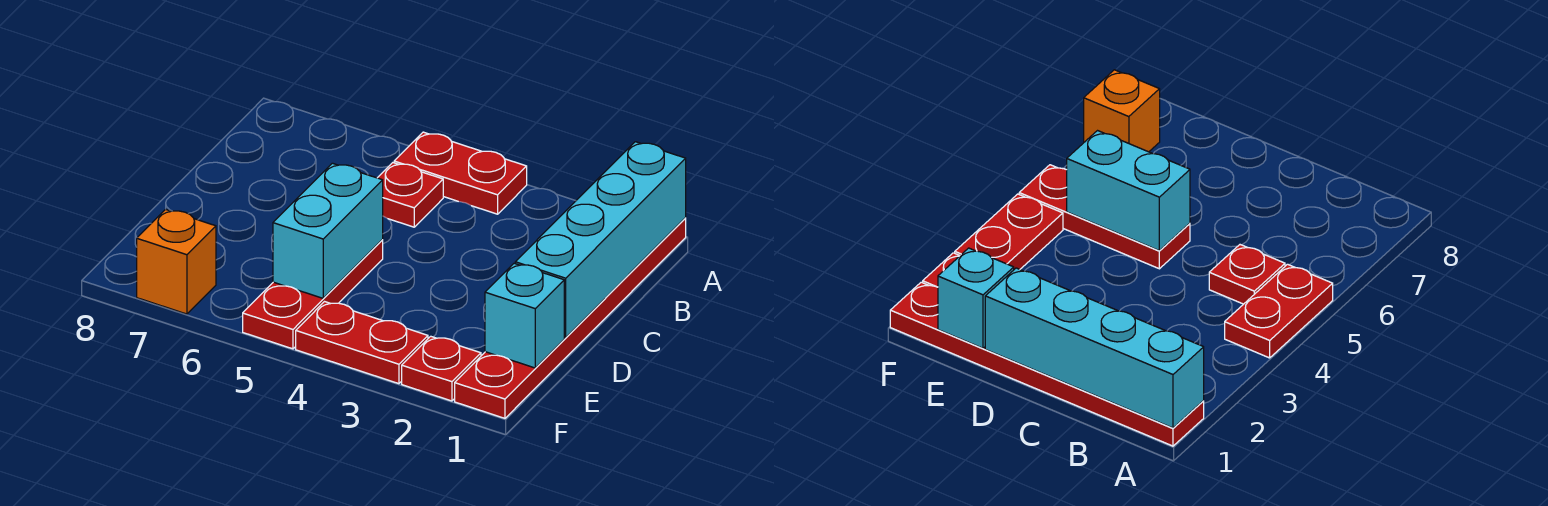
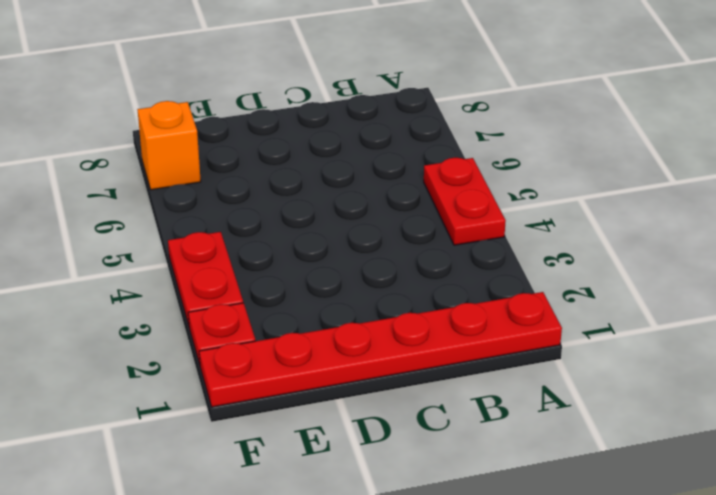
none -> red 1x1 plate [378,163,443,227]
none -> red 1x3 plate [243,240,383,349]

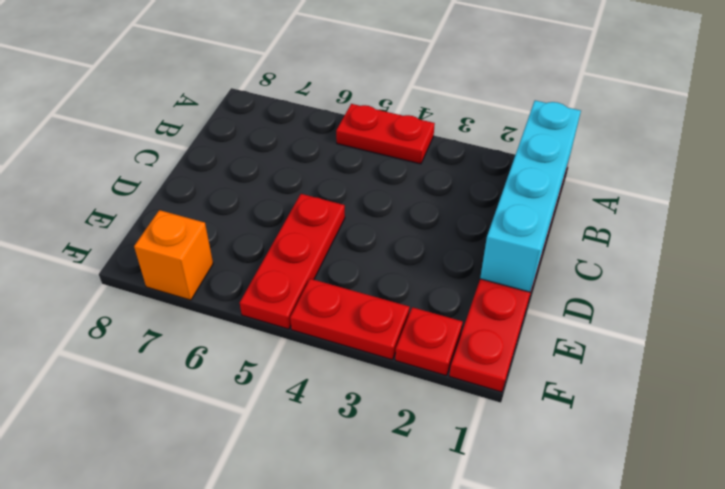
none -> red 1x1 plate [378,163,443,227]
none -> cyan 1x2 brick [273,163,383,298]

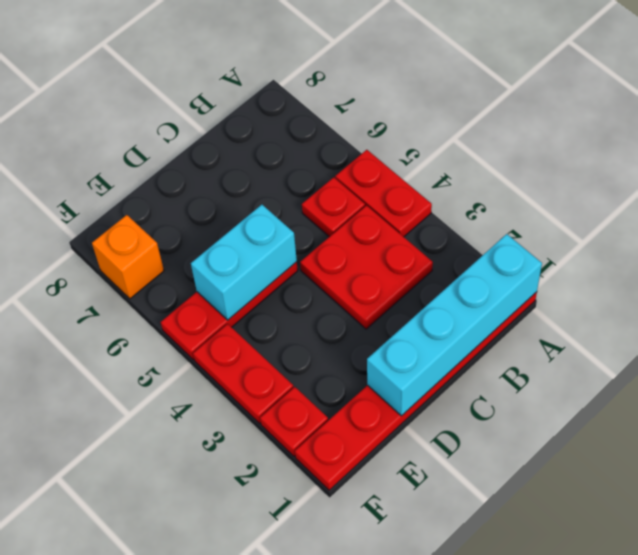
red 2x2 plate [300,205,433,329] -> none
none -> cyan 1x1 brick [485,263,564,368]

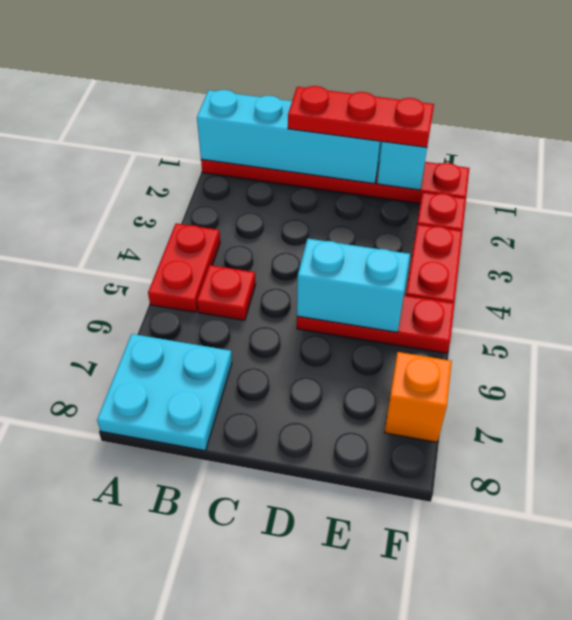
cyan 2x2 plate [97,334,232,451] -> none
red 1x3 plate [288,86,434,147] -> none

